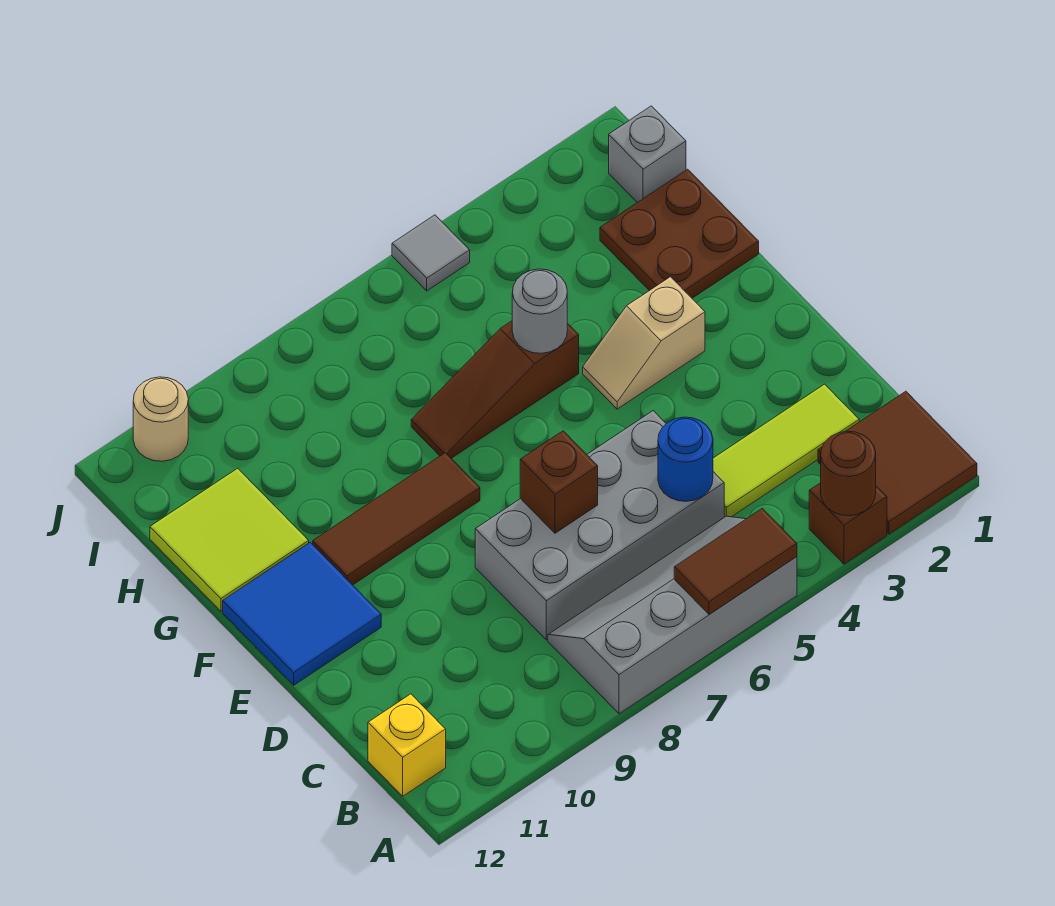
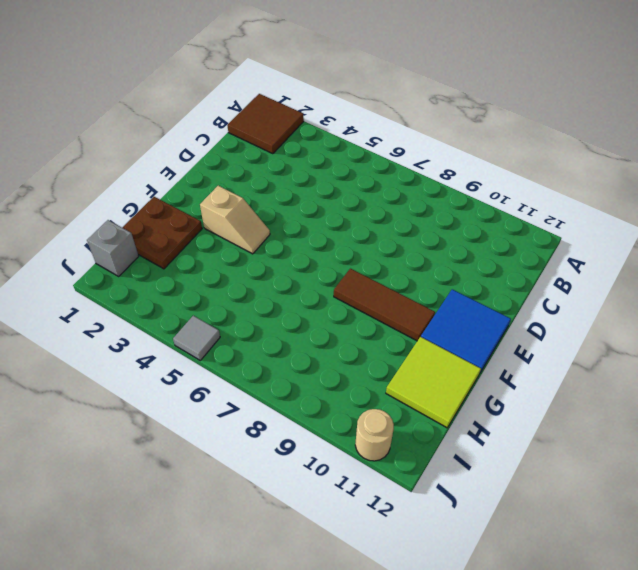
none -> brown 1x1 brick [809,483,887,564]
none -> grey 2x4 slope [548,516,797,714]
none -> yellow 1x1 brick [368,694,446,796]

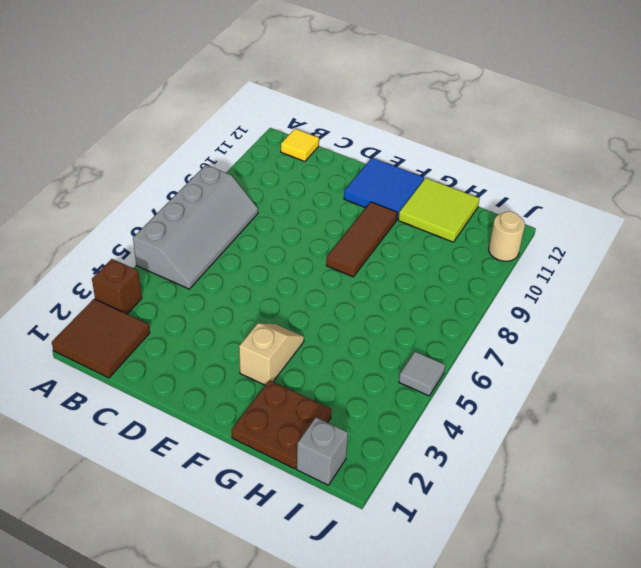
yellow 1x1 tile [281,129,319,161] -> yellow 1x1 brick [368,694,446,796]
none -> lime 1x3 tile [713,384,859,517]
none -> grey 2x4 brick [475,411,724,640]
none -> brown 1x3 slope [411,321,579,458]

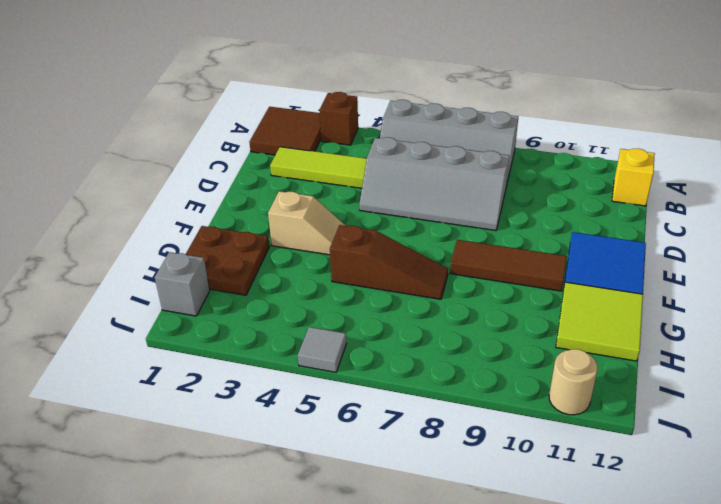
grey 2x4 slope [359,137,509,230] -> grey 2x4 brick [475,411,724,640]
none -> brown 1x1 round brick [821,431,876,516]
none -> brown 1x2 tile [674,508,797,614]
none -> blue 1x1 round brick [658,417,713,501]

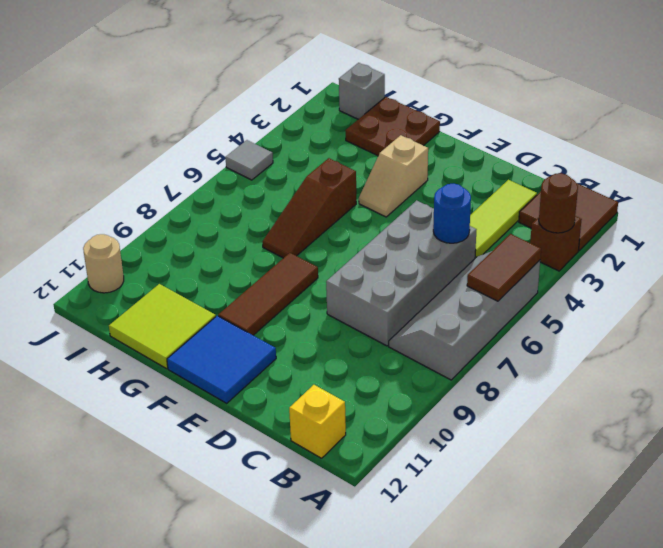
none -> brown 1x1 brick [520,431,598,533]
none -> grey 1x1 round brick [512,269,567,353]

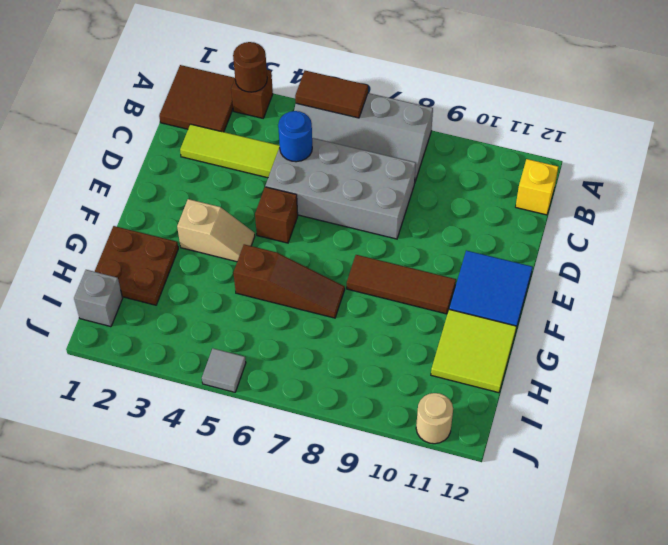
brown 1x1 brick [255,187,298,243] -> brown 1x1 brick moved to [520,431,598,533]
none -> grey 1x1 round brick [512,269,567,353]

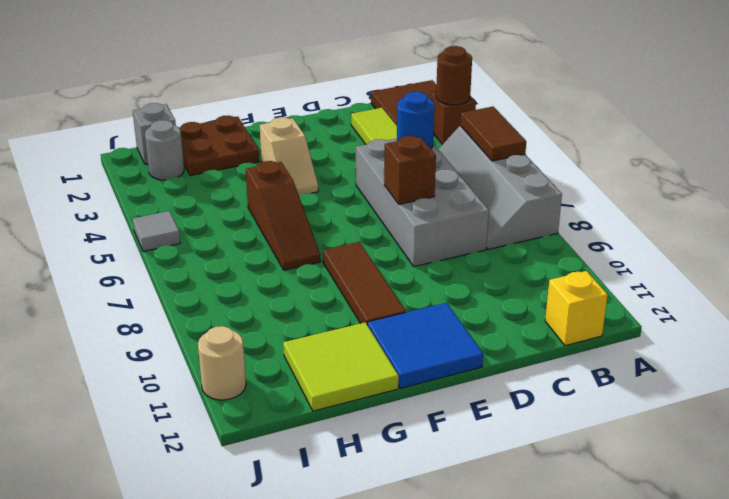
grey 1x1 round brick [145,120,184,180] -> grey 1x1 round brick moved to [512,269,567,353]

